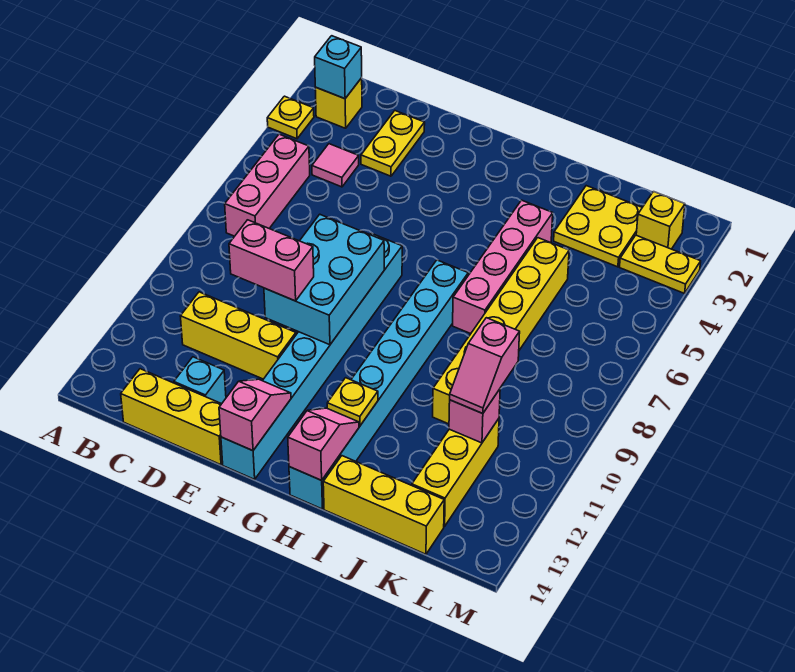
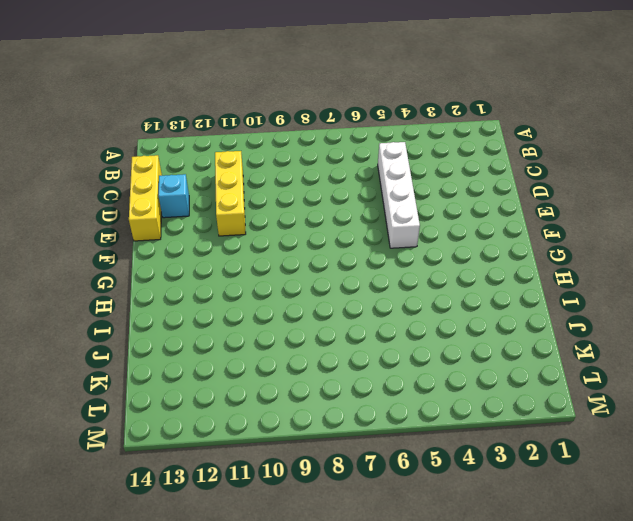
white 1x4 brick [378,142,420,248] -> none
none -> yellow 1x1 plate [267,96,314,139]
none -> yellow 1x1 brick [315,78,362,128]
none -> pink 1x3 brick [225,134,310,236]

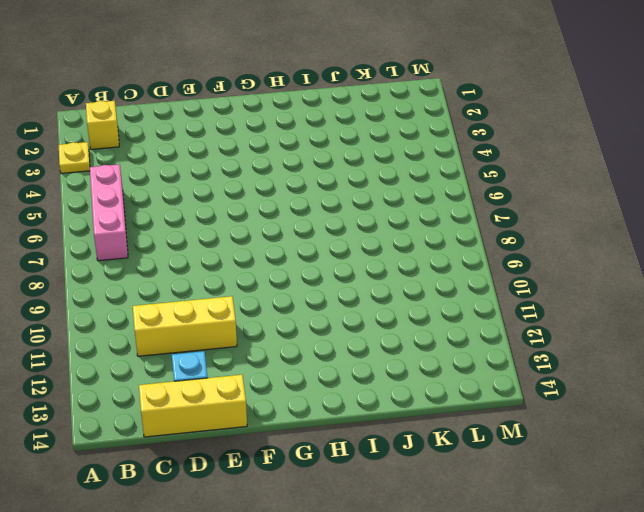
none -> pink 1x1 tile [312,144,359,187]
none -> yellow 1x2 plate [361,111,425,176]
none -> cyan 1x8 brick [221,233,402,479]

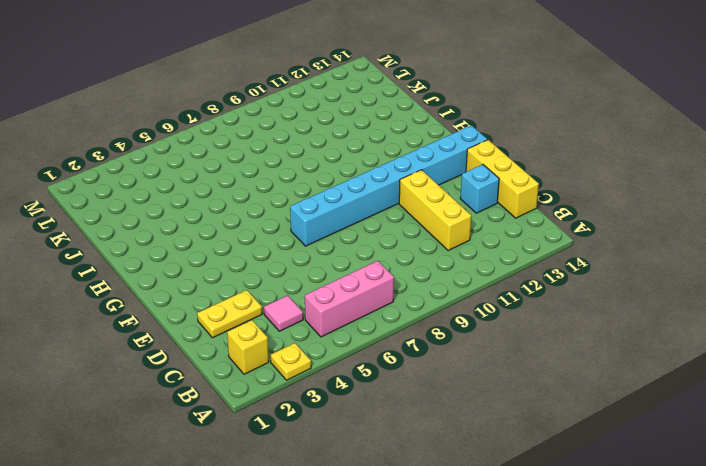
none -> cyan 1x8 brick [289,260,468,509]
none -> pink 1x4 brick [453,200,553,334]
none -> yellow 1x3 brick [323,456,444,554]

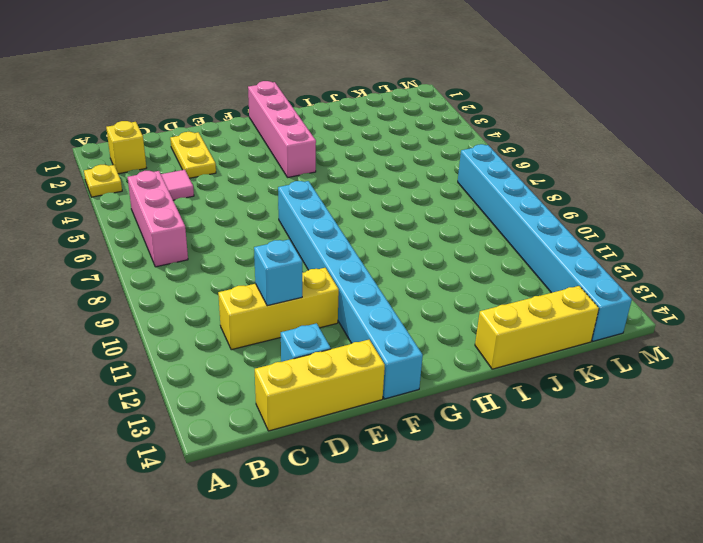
cyan 1x1 brick [254,239,302,306] -> cyan 1x1 brick moved to [315,36,362,99]
pink 1x4 brick [248,81,316,178] -> pink 1x4 brick moved to [453,200,553,334]
cyan 1x8 brick [458,144,632,341] -> cyan 1x8 brick moved to [289,260,468,509]
none -> yellow 2x2 plate [554,186,642,267]
none -> yellow 1x6 brick [433,238,569,424]
none -> yellow 1x3 brick [412,419,499,526]

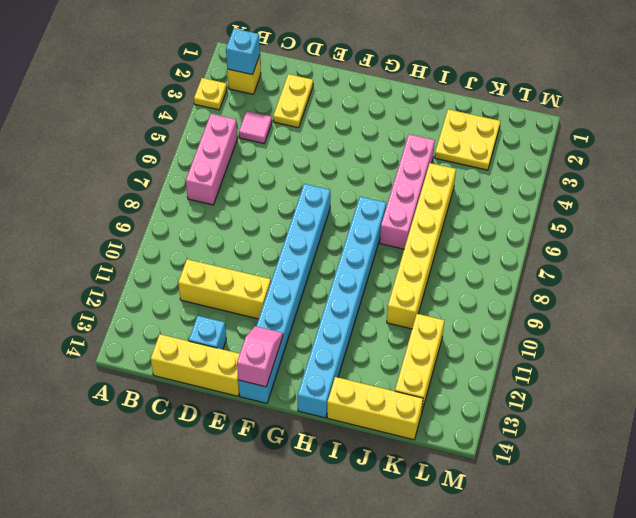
none -> yellow 1x1 brick [636,191,685,249]
none -> yellow 1x2 plate [620,235,701,293]
none -> cyan 2x3 brick [264,214,384,345]

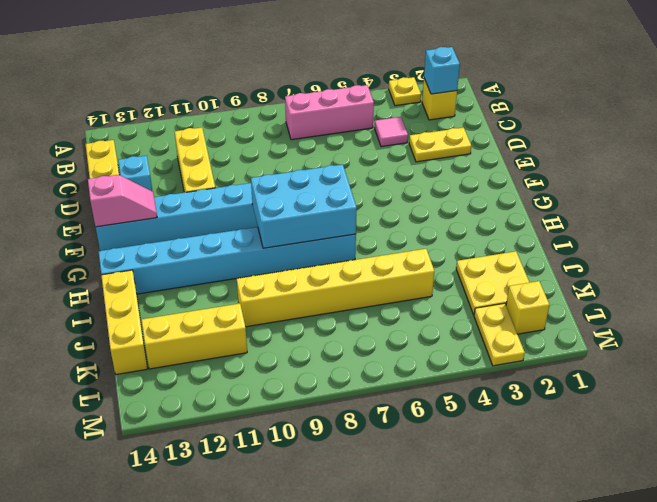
cyan 2x3 brick [251,164,357,248] -> cyan 2x3 brick moved to [264,214,384,345]
none -> pink 1x4 brick [453,200,553,334]
none -> yellow 1x1 plate [327,378,378,426]
none -> pink 1x2 slope [288,408,359,480]

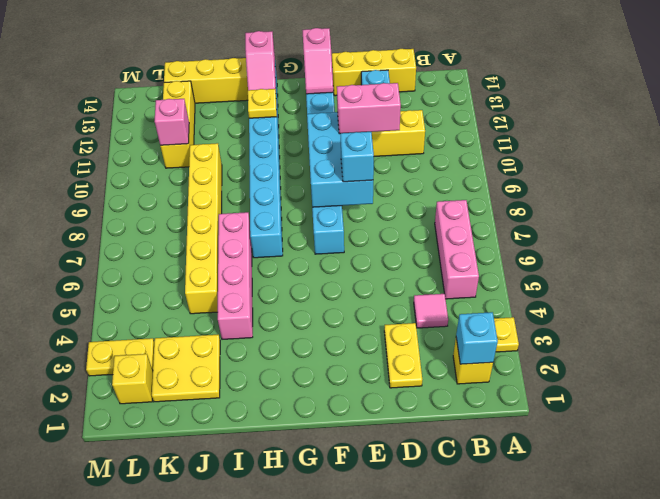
cyan 1x1 brick [341,132,374,182] -> none
none -> pink 1x2 slope [450,318,520,414]

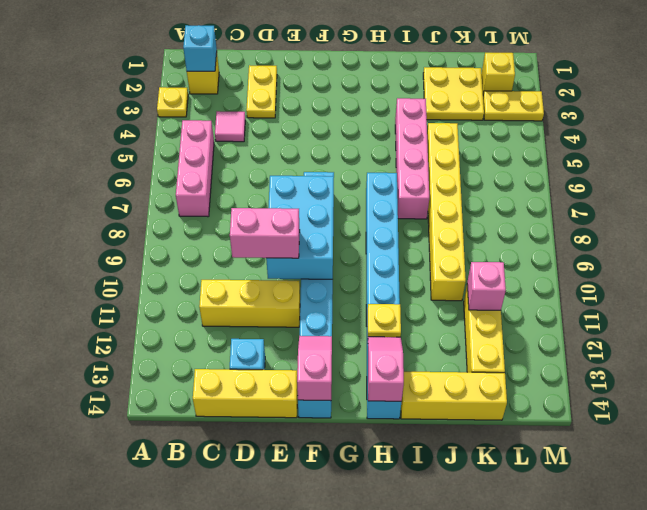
none -> pink 1x2 slope [450,318,520,414]

